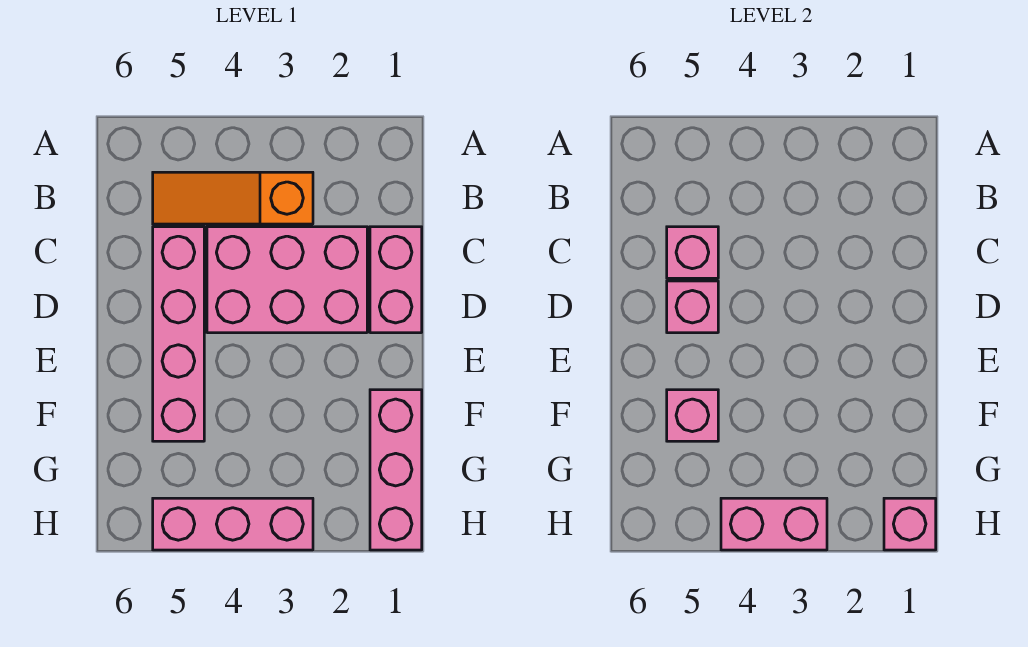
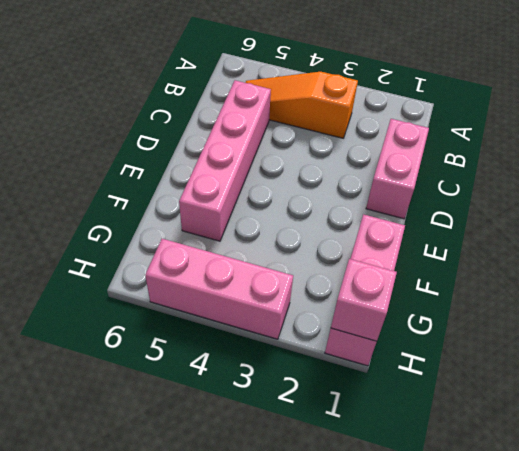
none -> pink 2x3 brick [207,227,367,333]
none -> pink 1x1 brick [667,227,718,278]

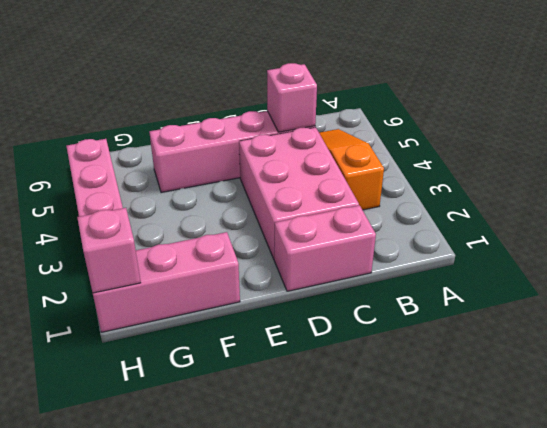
none -> pink 1x1 brick [667,281,718,333]
none -> pink 1x1 brick [667,390,718,441]

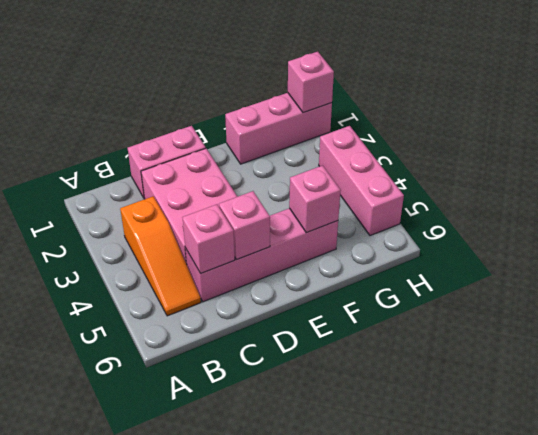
none -> pink 1x2 brick [721,498,827,550]

